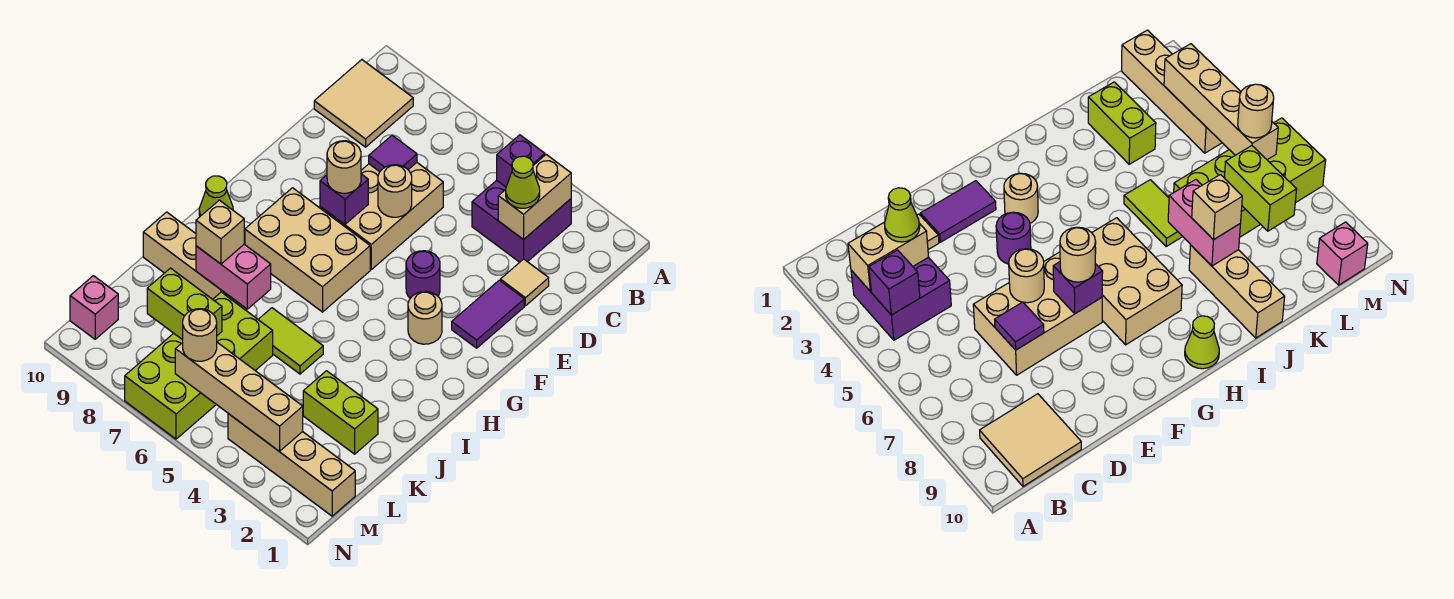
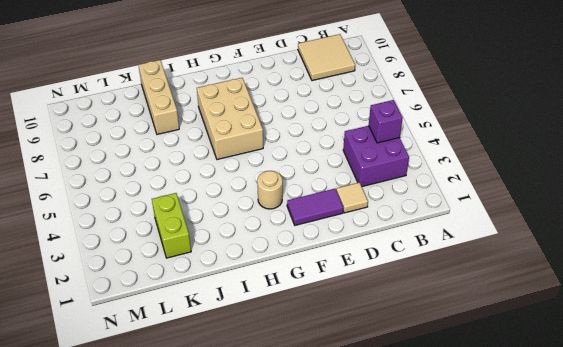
none -> tan 2x3 brick [320,163,443,269]
none -> purple 1x1 round brick [406,251,440,298]
none -> lime 1x1 cone [199,176,233,216]

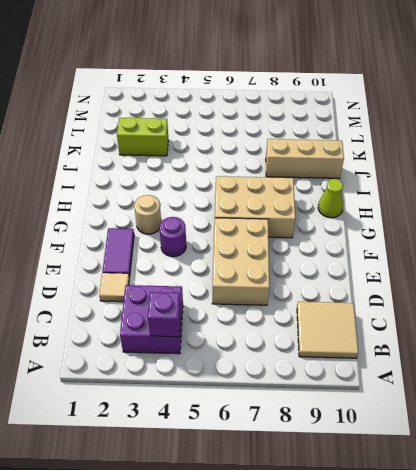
none -> lime 1x2 tile [258,308,323,374]
none -> lime 2x4 brick [125,292,273,439]
none -> tan 1x4 brick [228,414,355,516]

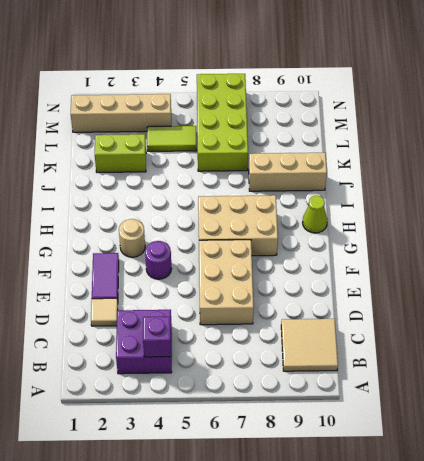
lime 1x2 tile [147,126,196,151] -> lime 1x2 tile moved to [258,308,323,374]
none -> pink 1x1 brick [70,276,118,339]
none -> tan 1x2 brick [498,155,571,240]
none -> purple 1x1 tile [369,136,417,172]

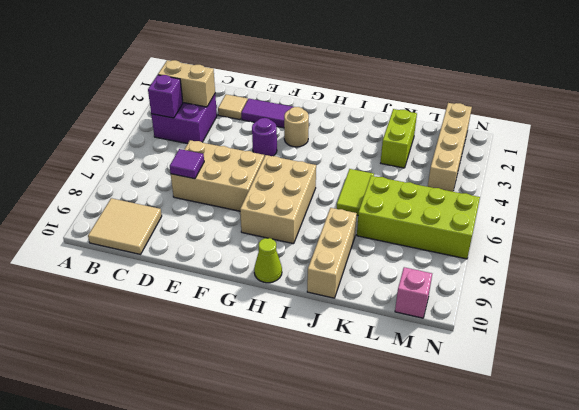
none -> tan 1x1 round brick [378,165,412,217]
none -> purple 1x1 brick [320,174,368,224]
none -> pink 1x2 brick [196,244,271,309]

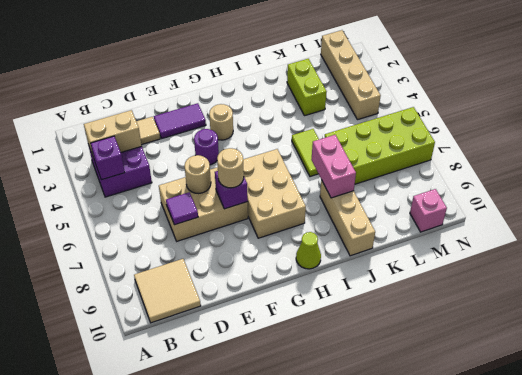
none -> lime 1x2 brick [147,268,222,340]
none -> tan 1x4 brick [175,343,303,451]
none -> lime 1x1 cone [506,156,540,208]

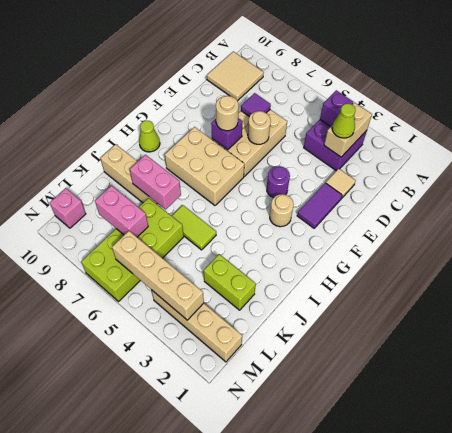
pink 1x2 brick [95,186,148,237] -> lime 1x2 brick [147,268,222,340]
none -> tan 1x1 brick [196,200,244,264]
none -> tan 1x1 round brick [183,309,217,361]

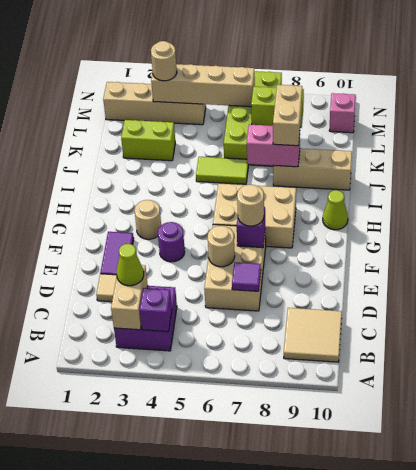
tan 1x2 brick [273,85,302,146] -> tan 1x1 brick [196,200,244,264]
tan 1x1 round brick [151,41,177,81] -> tan 1x1 round brick moved to [183,309,217,361]

